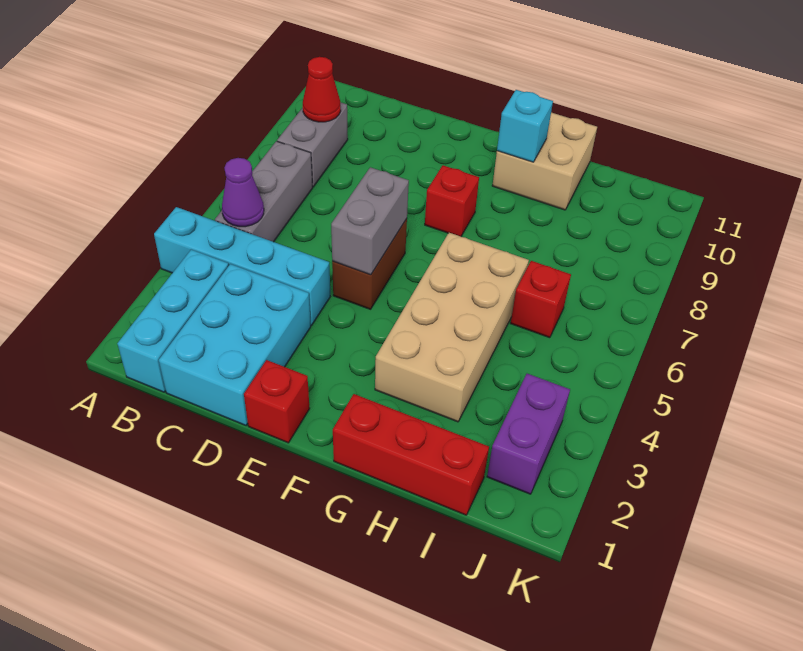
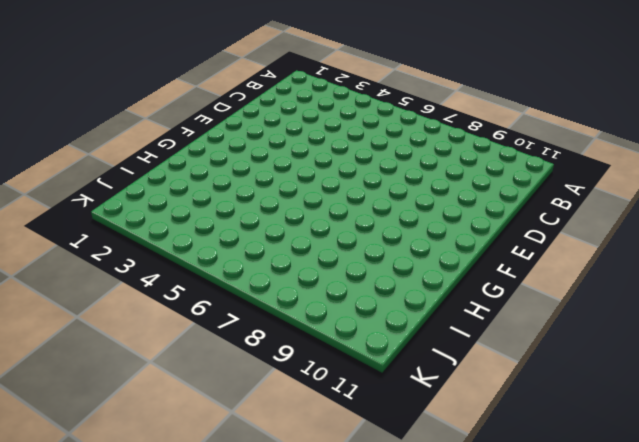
none -> cyan 1x4 brick [154,207,330,325]
none -> cyan 1x3 brick [117,250,229,392]
none -> grey 1x3 brick [215,141,313,242]

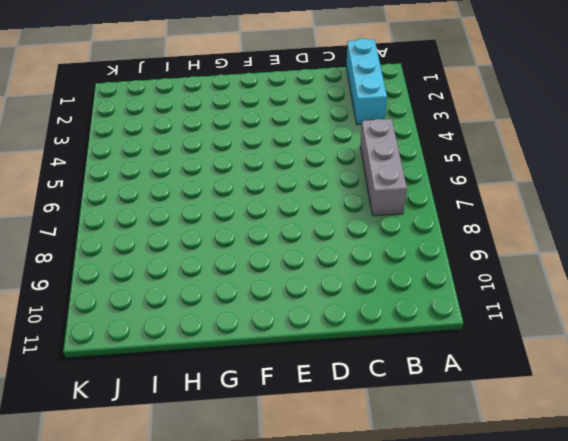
none -> cyan 1x4 brick [154,207,330,325]
none -> grey 1x2 brick [277,102,348,187]
none -> cyan 2x3 brick [159,264,311,425]

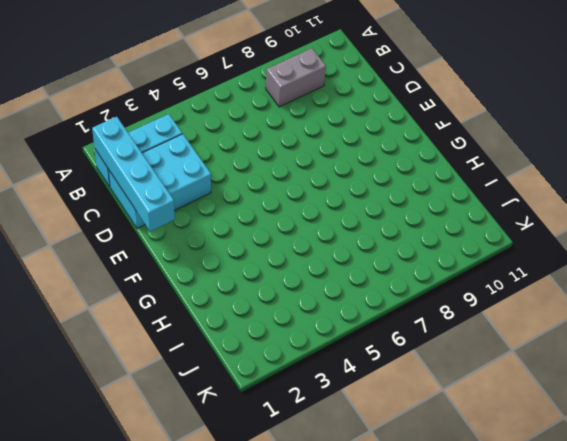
cyan 1x4 brick [92,117,175,231] -> cyan 1x4 brick moved to [154,207,330,325]
none -> grey 1x3 brick [215,141,313,242]
none -> red 1x1 brick [244,360,310,443]
none -> brown 1x2 brick [332,219,407,309]

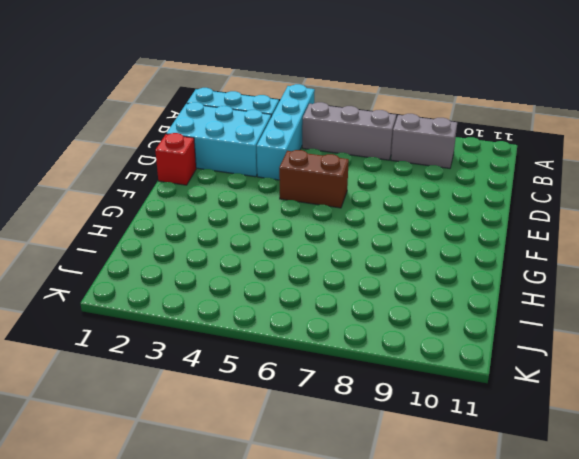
none -> red 1x1 brick [425,165,479,236]
none -> red 1x3 brick [333,394,489,515]
none -> tan 2x4 brick [375,233,529,422]

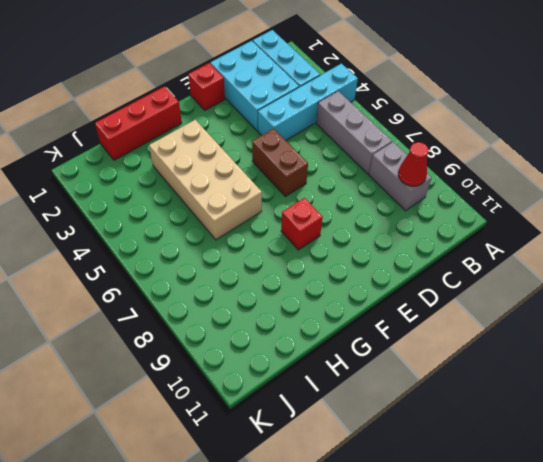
none -> tan 2x2 brick [492,113,597,210]
none -> red 1x1 brick [511,261,571,338]
none -> purple 1x2 brick [487,374,570,494]

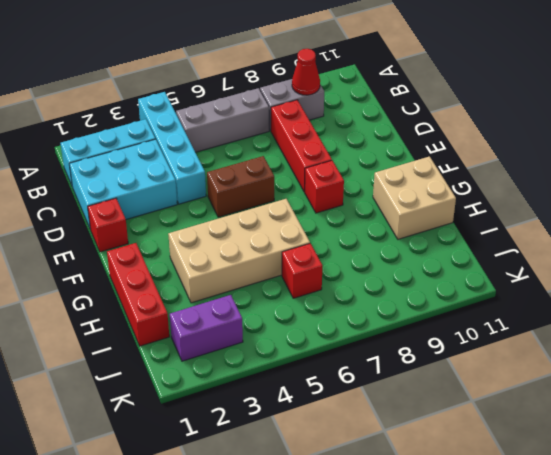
red 1x3 brick [271,100,332,192] -> none
none -> purple 1x1 cone [222,158,264,227]
none -> grey 1x2 brick [331,167,409,275]
none -> cyan 1x1 brick [497,90,553,162]

